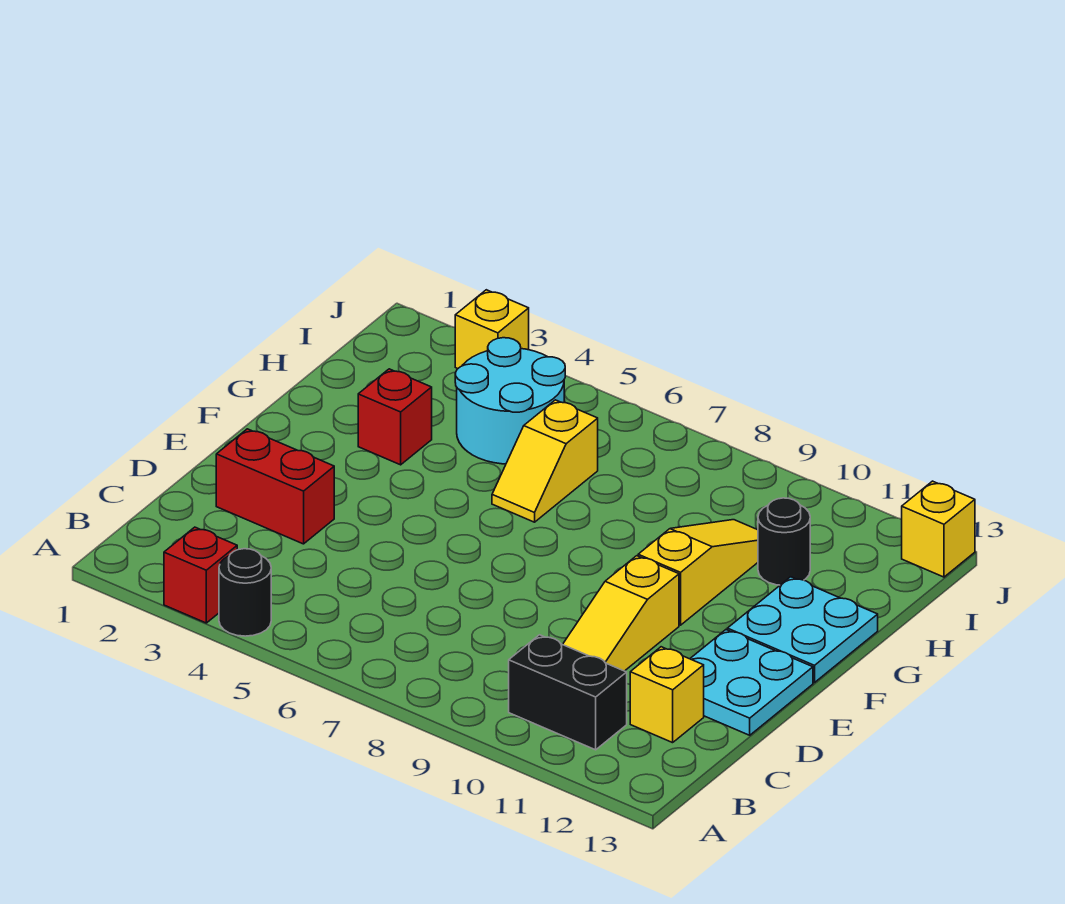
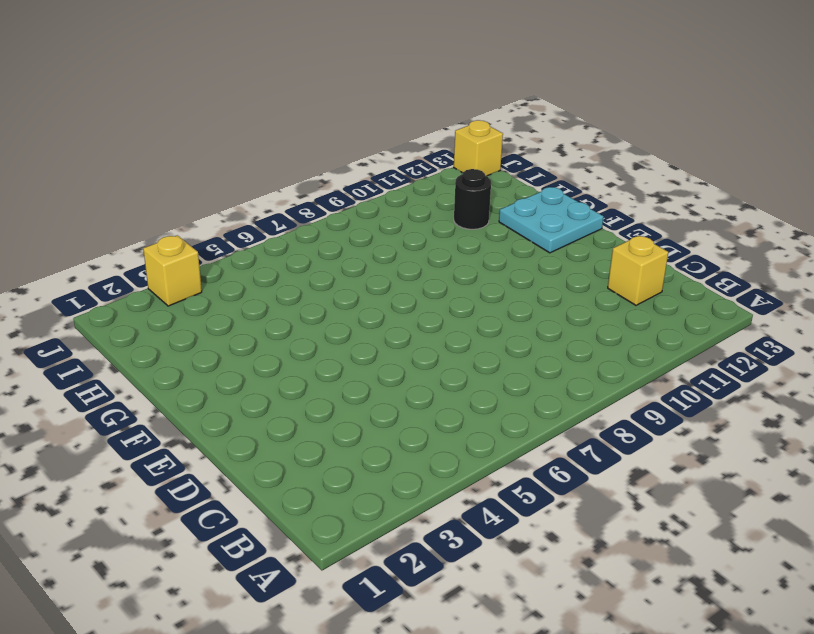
none -> red 1x1 brick [164,527,237,623]
none -> black 1x1 round brick [219,549,271,636]
none -> black 1x2 brick [509,635,627,750]

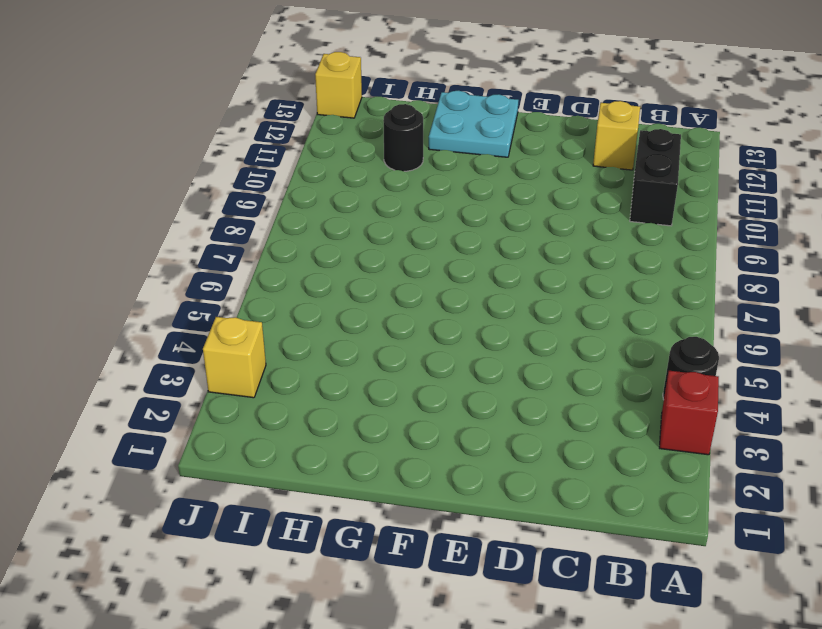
none -> yellow 1x3 slope [563,556,679,671]
none -> red 1x2 brick [216,429,334,544]
none -> cyan 2x2 plate [690,630,813,735]

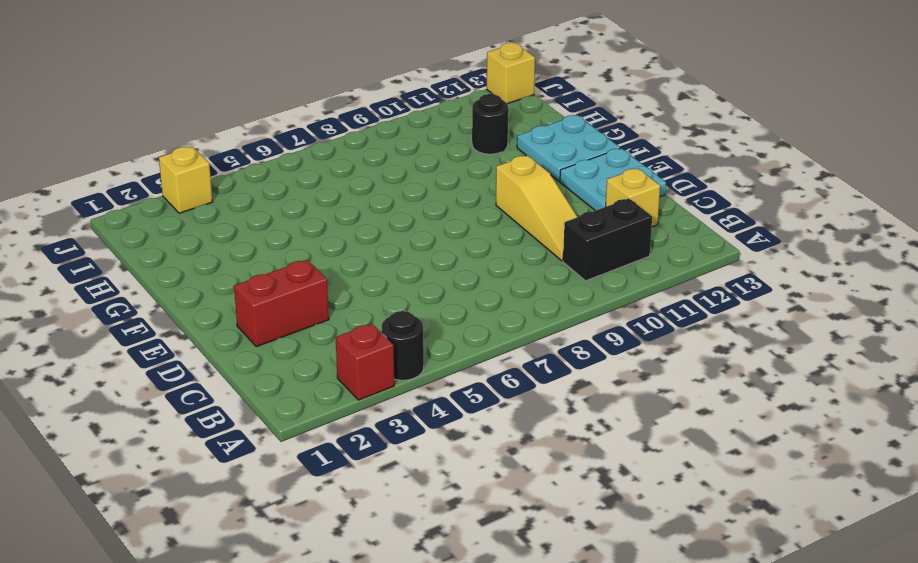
none -> yellow 1x3 slope [638,520,758,625]
none -> red 1x1 brick [358,369,432,465]
none -> yellow 1x2 slope [492,400,598,522]

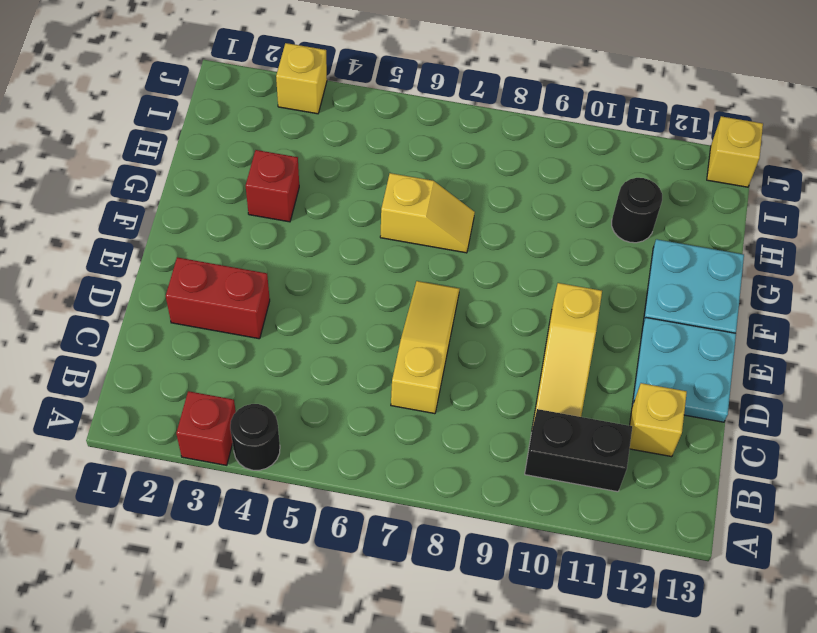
yellow 1x3 slope [391,281,459,414] -> yellow 1x3 slope moved to [638,520,758,625]
yellow 1x2 slope [380,173,475,253] -> yellow 1x2 slope turned to [492,400,598,522]
none -> cyan 2x2 round brick [455,338,565,464]

